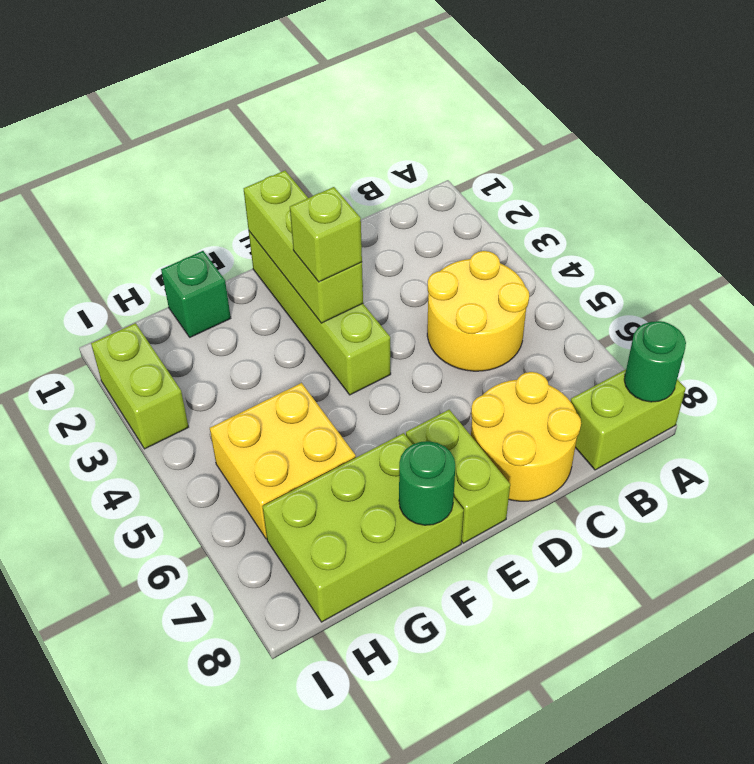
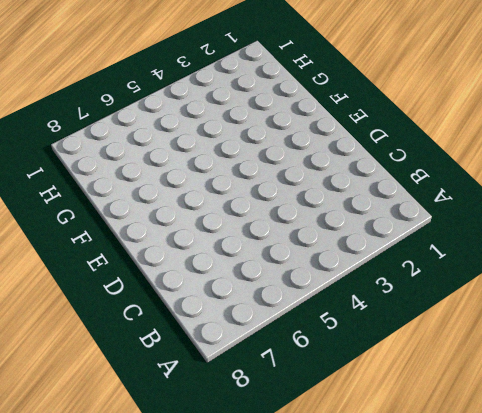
none -> lime 1x2 brick [571,370,686,470]
none -> yellow 2x2 round brick [427,251,529,371]
none -> yellow 2x2 round brick [471,372,581,501]

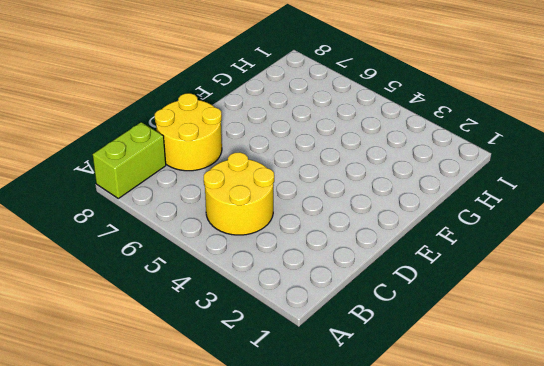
none -> lime 1x4 brick [249,231,391,395]
none -> lime 1x2 brick [406,410,510,543]
none -> lime 2x3 brick [262,433,464,622]

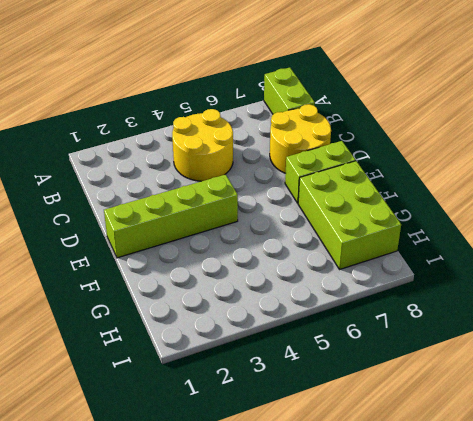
none -> green 1x1 brick [161,251,231,337]
none -> yellow 2x2 brick [210,383,356,539]
none -> lime 1x2 brick [91,323,189,449]

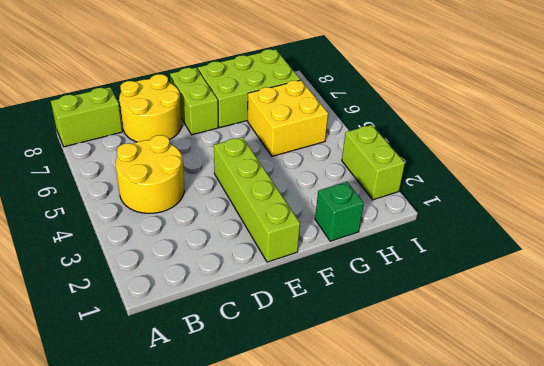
none -> green 1x1 round brick [624,321,686,402]
none -> lime 1x3 brick [244,171,363,323]
none -> green 1x1 round brick [399,441,455,525]

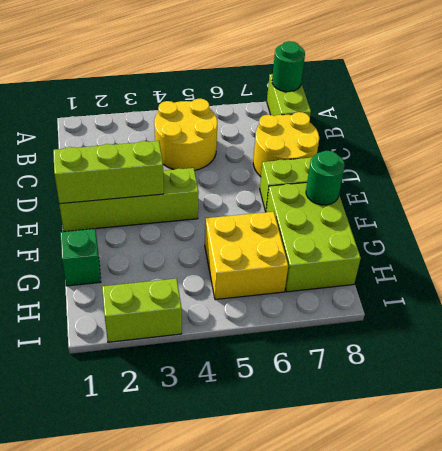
none -> lime 1x1 brick [290,187,362,282]

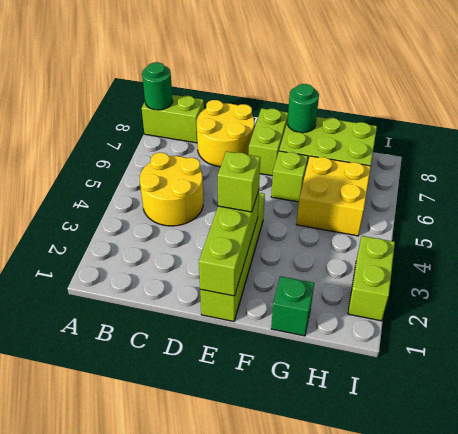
lime 1x1 brick [271,151,308,202] -> none

